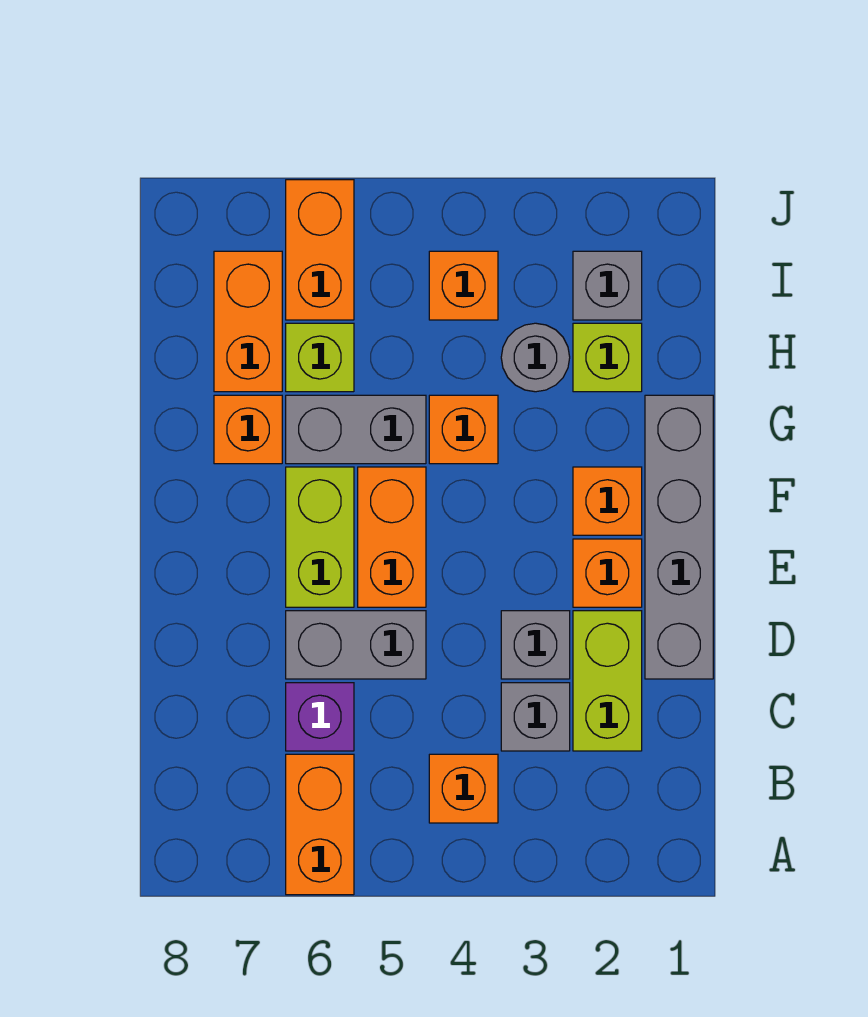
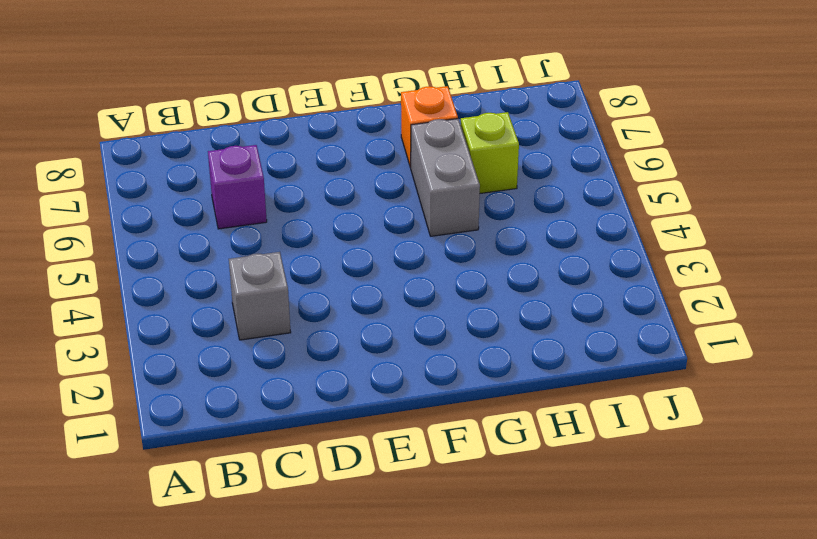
none -> orange 1x2 brick [286,754,354,895]
none -> orange 1x1 brick [429,754,498,823]
none -> lime 1x2 brick [573,611,642,751]

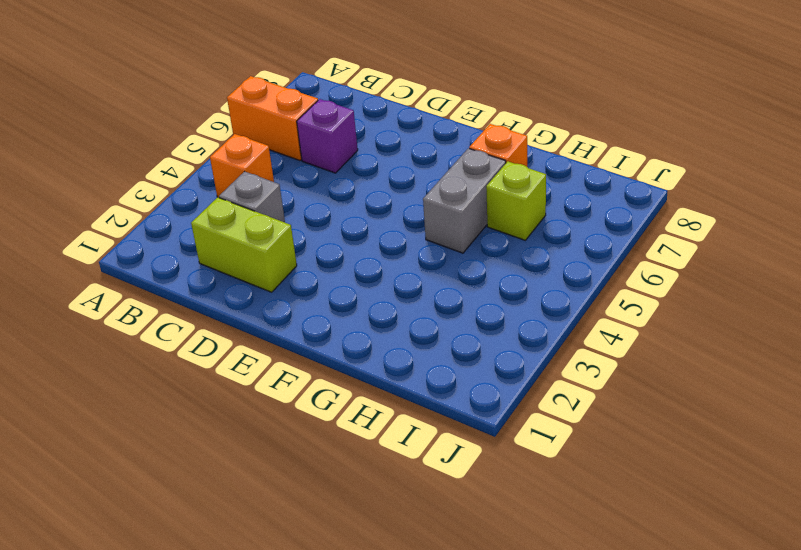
none -> grey 1x4 brick [645,395,713,679]
none -> grey 1x1 brick [501,611,570,679]
none -> grey 1x2 brick [286,611,426,679]

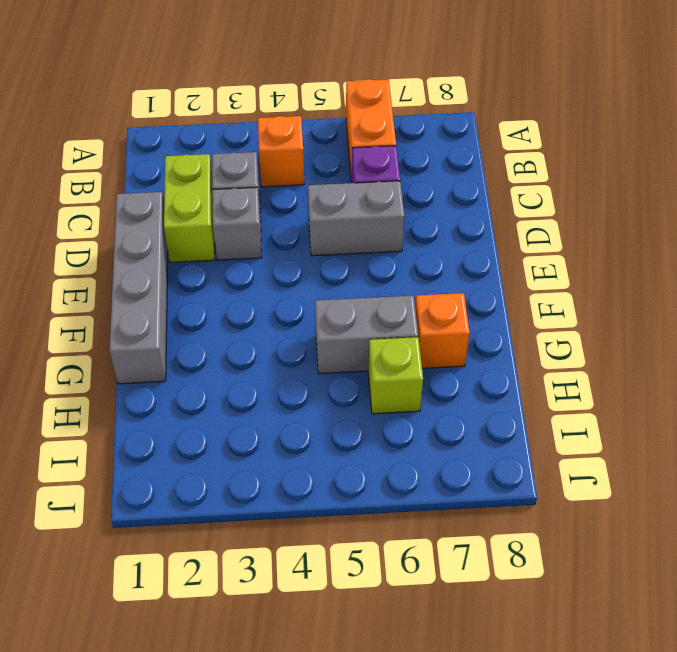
none -> orange 1x1 brick [573,539,642,607]
none -> orange 1x2 brick [358,467,426,607]
none -> lime 1x2 brick [286,467,354,607]

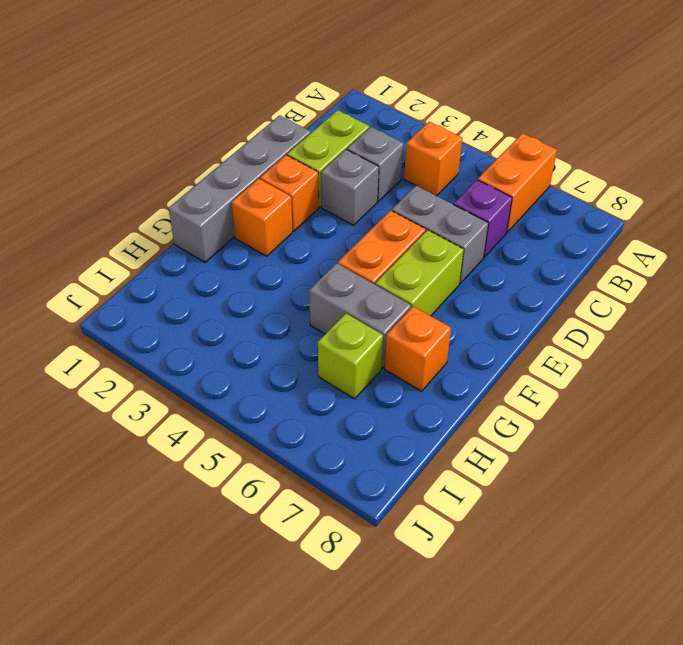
none -> orange 1x1 brick [429,395,498,464]
none -> lime 1x1 brick [573,323,642,392]
none -> grey 1x1 round brick [501,323,570,392]

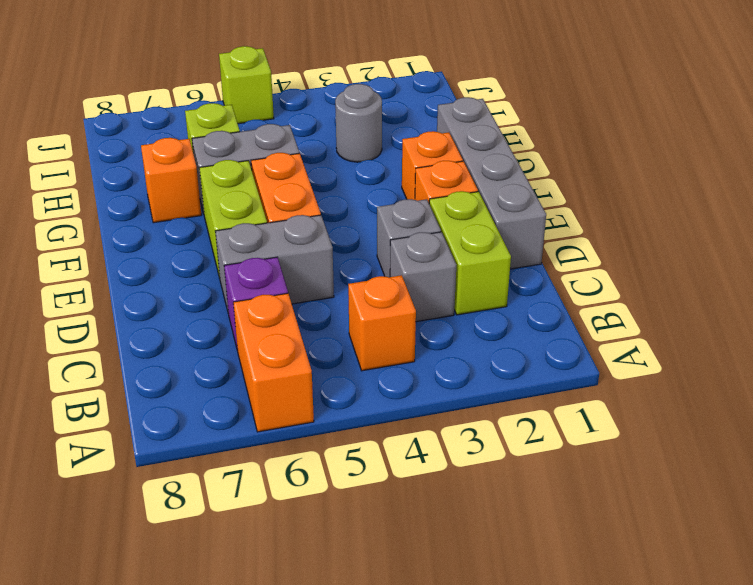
lime 1x1 brick [219,46,274,124] -> lime 1x1 brick moved to [573,323,642,392]
none -> orange 1x1 brick [429,395,498,464]
none -> orange 1x2 brick [214,251,282,392]
none -> grey 1x1 brick [573,251,642,320]

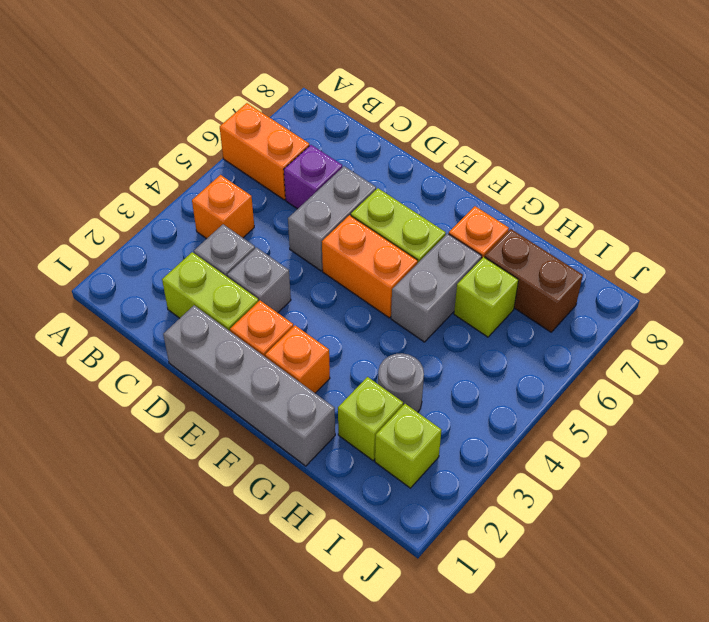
brown 1x2 brick [485,229,583,332] -> orange 1x2 brick [214,251,282,392]
lime 1x1 brick [375,404,441,488] -> grey 1x1 brick [573,251,642,320]
none -> orange 1x1 brick [429,395,498,464]
none -> orange 1x1 brick [429,251,498,320]
none -> orange 1x2 brick [286,180,354,320]

